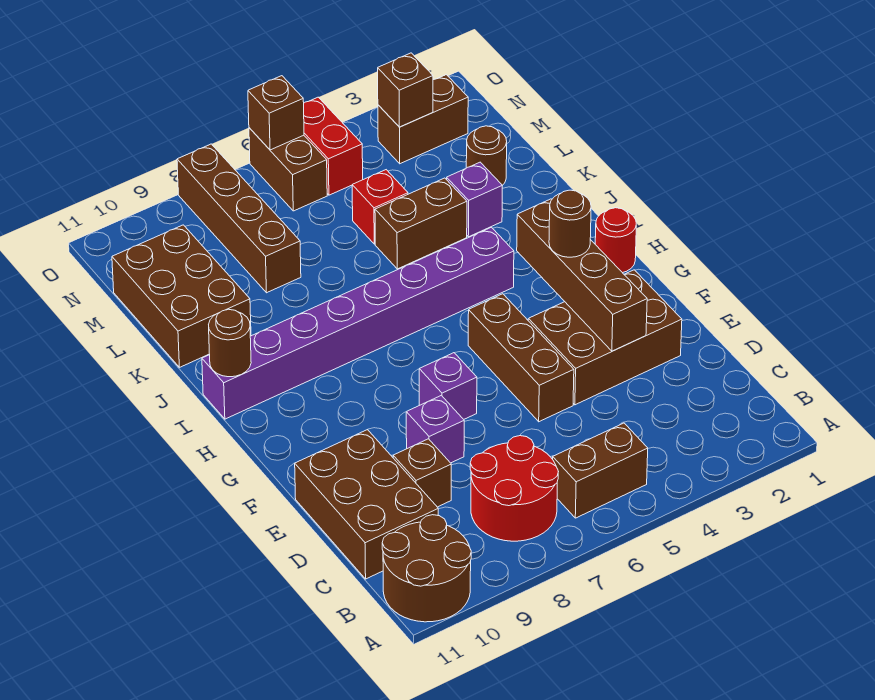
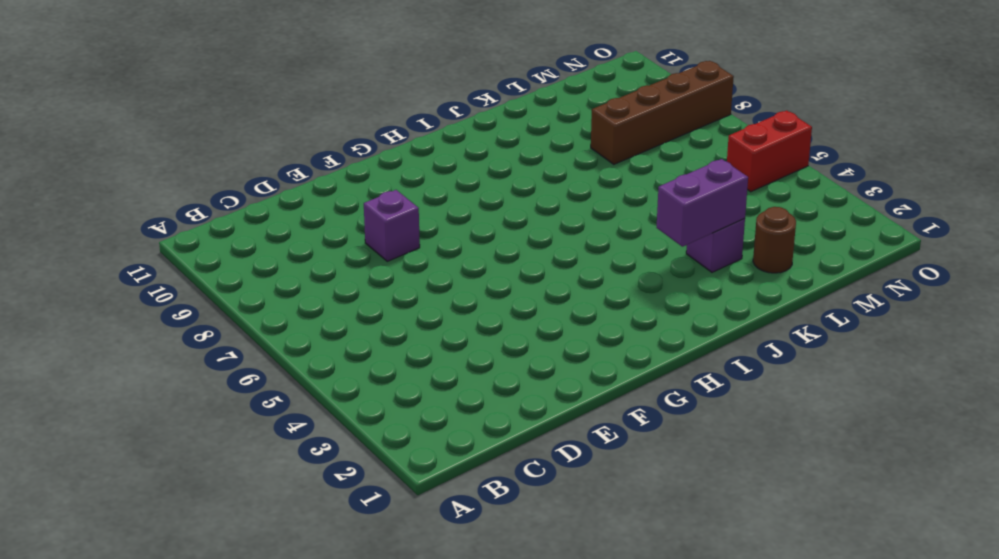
purple 1x2 brick [656,159,748,247] -> none
none -> brown 2x2 round brick [382,515,471,622]
none -> brown 1x2 brick [553,423,648,518]
none -> red 2x2 round brick [470,436,558,541]

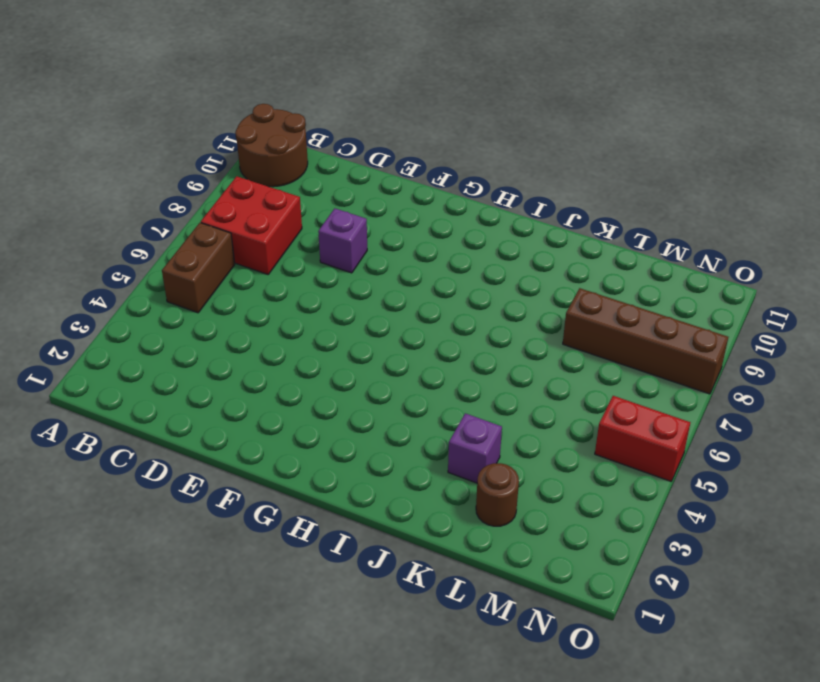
red 2x2 brick [201,176,302,274] -> red 2x2 round brick [470,436,558,541]
none -> brown 2x3 brick [295,430,438,579]
none -> brown 1x1 brick [393,439,451,507]
none -> brown 2x3 brick [528,270,682,405]

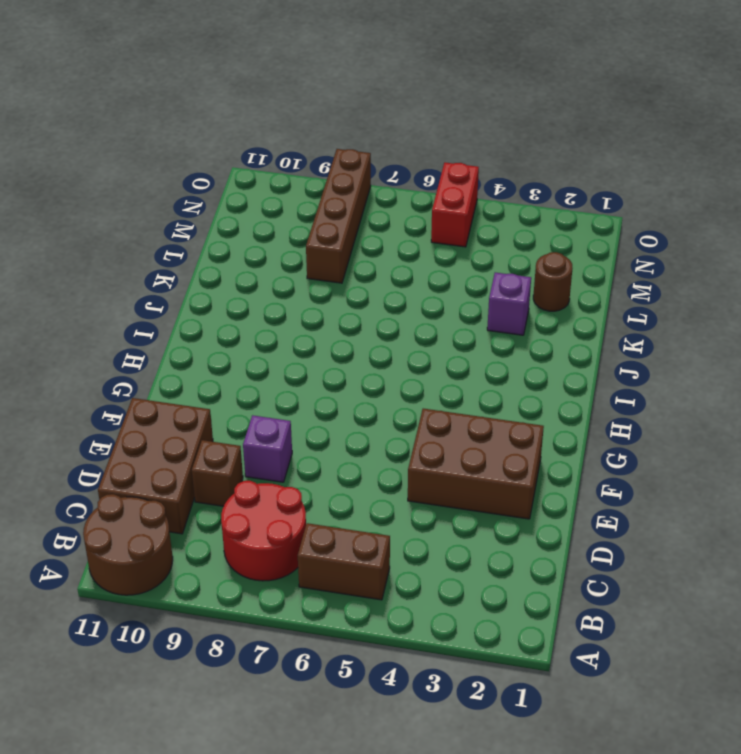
none -> brown 1x3 brick [468,294,574,422]
none -> purple 1x1 brick [419,353,477,419]
none -> red 1x1 round brick [595,208,636,273]

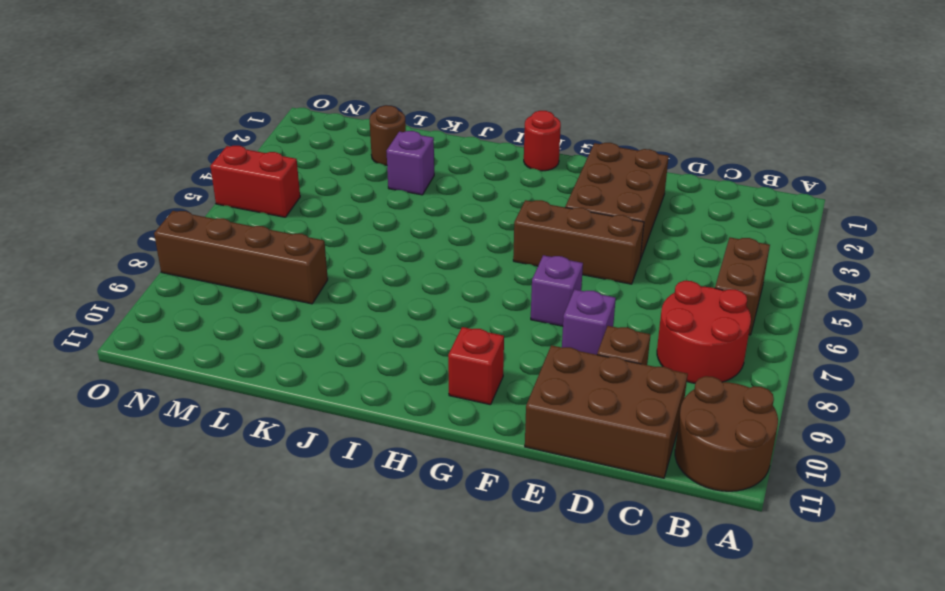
red 1x1 brick [448,327,504,405] -> red 1x1 brick moved to [352,170,408,244]
none -> purple 1x8 brick [202,227,514,419]
none -> brown 1x2 brick [375,178,467,269]
none -> brown 2x3 brick [112,225,251,367]

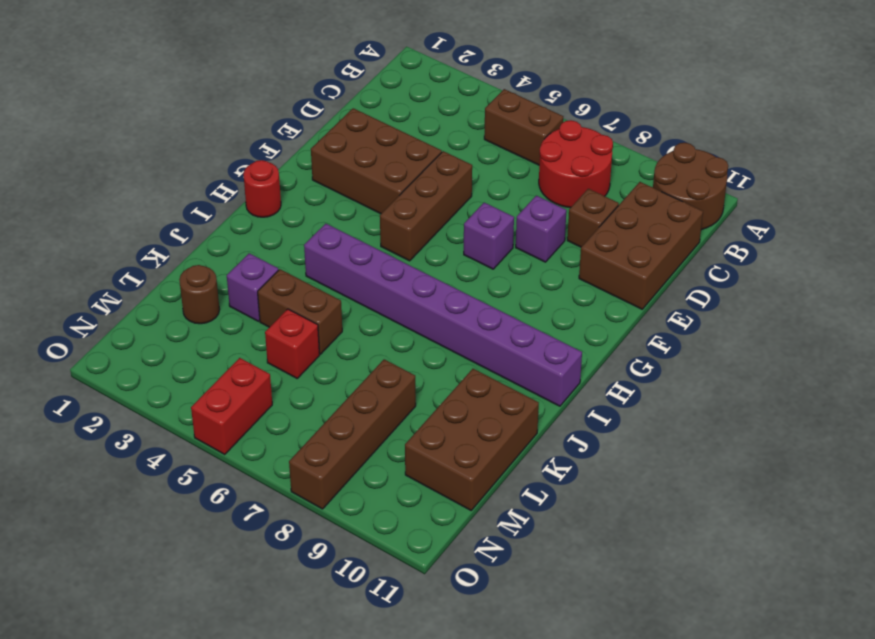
none -> brown 1x2 brick [378,75,468,164]
none -> brown 1x2 brick [249,128,327,211]
none -> brown 1x4 brick [517,199,647,351]

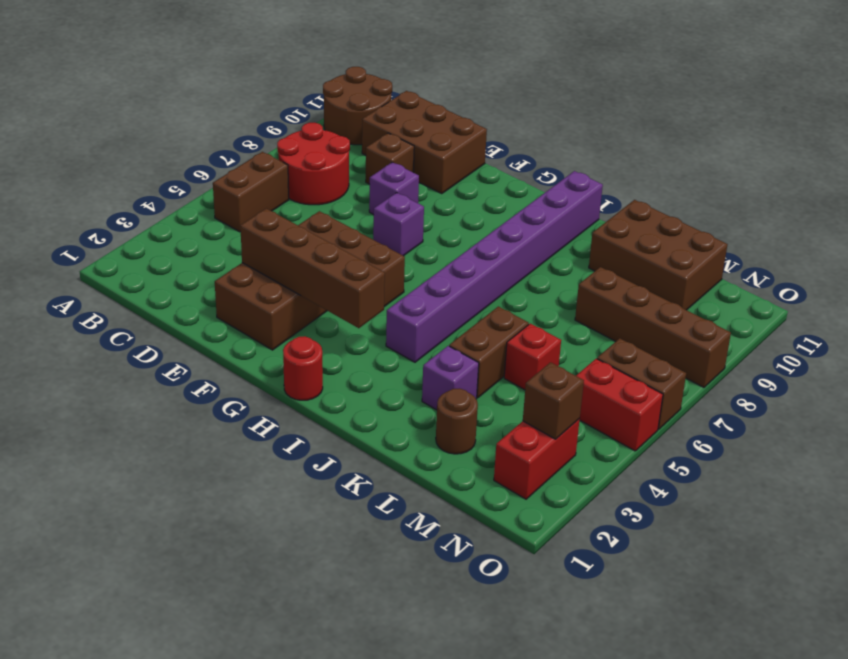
red 1x2 brick [494,419,580,499] -> brown 1x2 brick [378,75,468,164]
none -> brown 1x1 round brick [209,309,251,377]
none -> brown 1x1 brick [248,76,304,150]
none -> brown 1x1 round brick [549,190,591,257]

